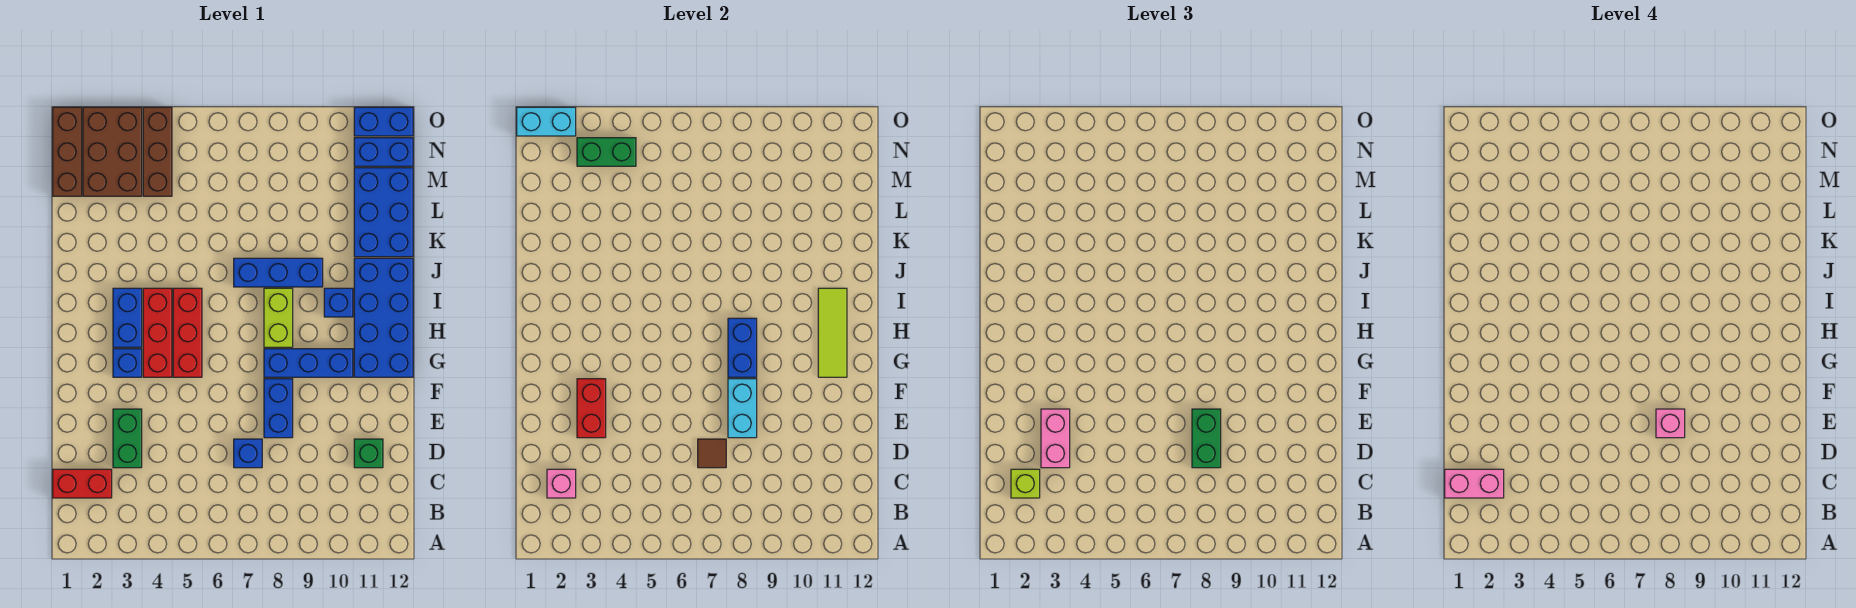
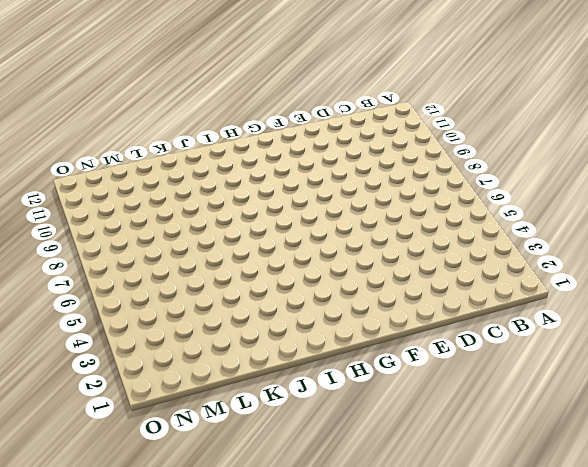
none -> red 1x2 brick [53,469,112,498]
none -> green 1x2 brick [113,409,142,468]
none -> blue 1x1 brick [234,439,262,468]
none -> green 1x1 brick [354,439,383,468]

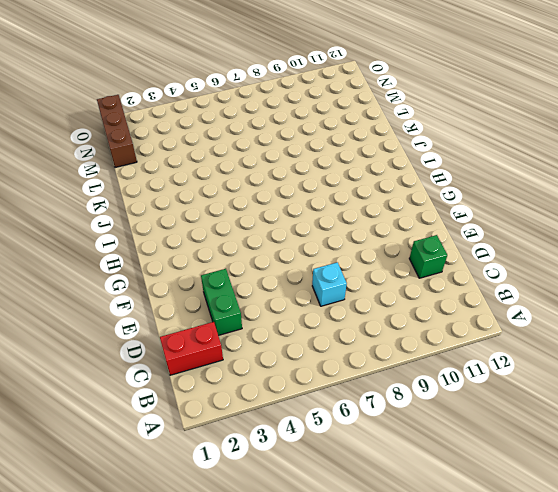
cyan 1x1 brick [312,262,347,306] -> blue 1x1 brick [234,439,262,468]
none -> blue 1x2 brick [264,379,293,438]
none -> blue 1x1 brick [113,349,142,377]
none -> red 1x3 brick [143,288,172,377]
none -> red 1x3 brick [173,288,202,377]

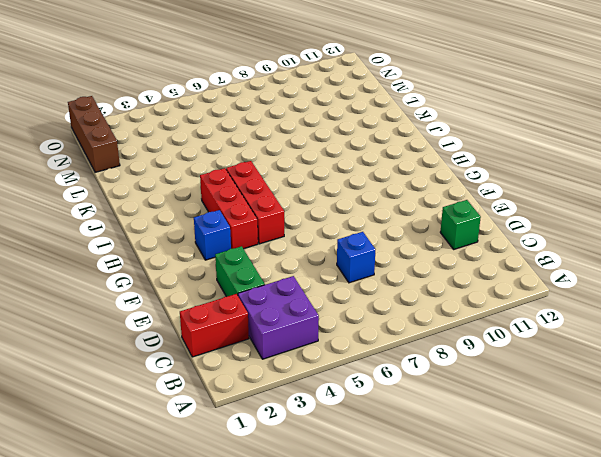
purple 2x2 brick [238,276,319,359] -> none
none -> blue 1x2 brick [264,379,293,438]
none -> blue 1x3 brick [264,349,353,377]
none -> blue 2x4 brick [354,258,413,377]
none -> blue 1x2 brick [113,288,142,347]

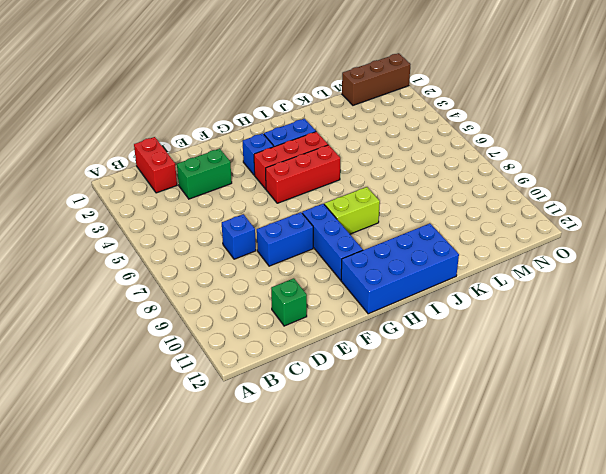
none -> blue 1x1 brick [324,288,353,317]
none -> blue 1x3 brick [234,258,323,287]
none -> blue 2x3 brick [354,168,413,257]
none -> brown 2x3 brick [83,107,142,196]

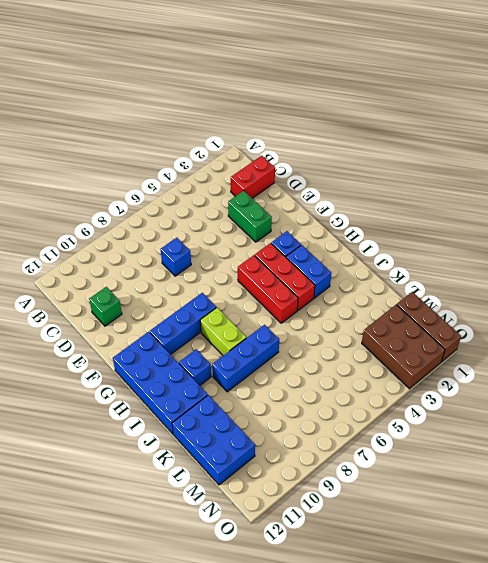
none -> blue 1x2 brick [264,379,293,438]
none -> brown 1x3 brick [143,107,172,196]
none -> blue 1x2 brick [354,138,413,166]
none -> blue 1x2 brick [354,107,413,136]

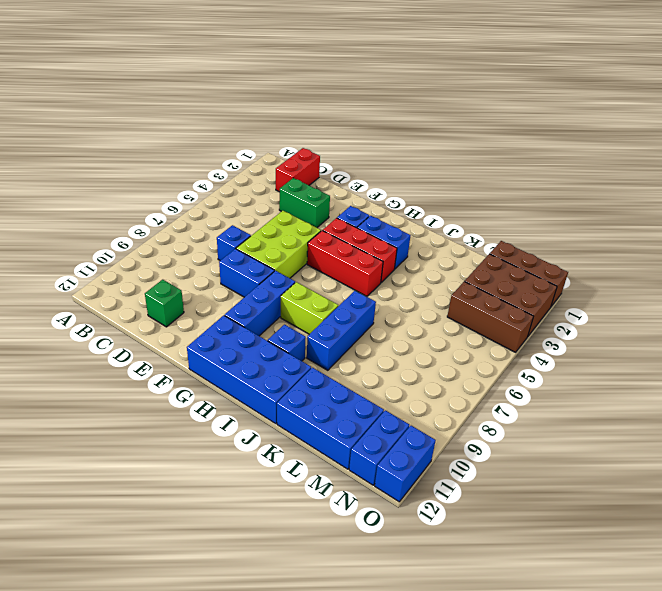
lime 2x3 brick [236,211,321,278] -> none
none -> pink 1x1 brick [547,469,576,498]
none -> brown 1x1 tile [698,439,726,468]
none -> red 1x2 brick [577,379,606,438]
none -> cyan 1x2 brick [728,379,757,438]

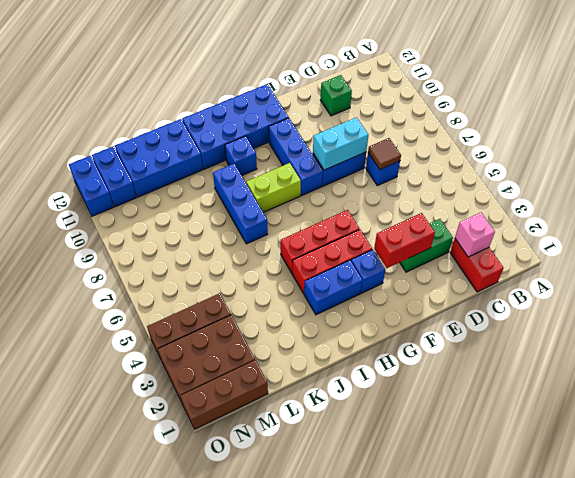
none -> blue 1x2 brick [728,318,757,377]
none -> lime 1x3 tile [818,288,847,377]
none -> green 1x2 brick [577,138,636,166]
none -> cyan 1x2 brick [517,107,576,136]

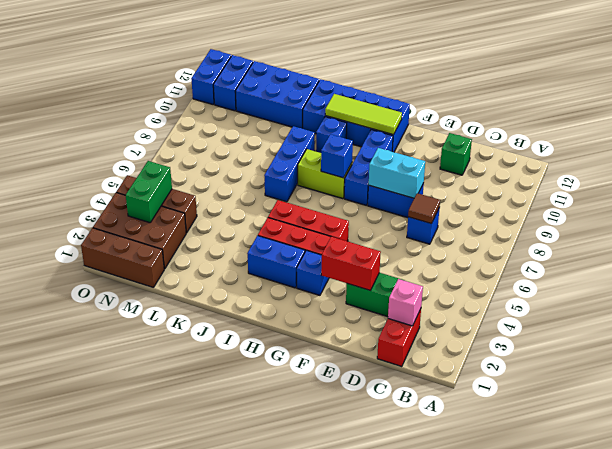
blue 1x1 brick [321,134,353,178] -> blue 1x2 brick [728,318,757,377]
none -> cyan 1x2 brick [517,107,576,136]
none -> lime 1x1 brick [1011,469,1040,498]
none -> pink 1x2 brick [1041,409,1070,468]
none -> green 1x2 brick [1192,409,1221,468]

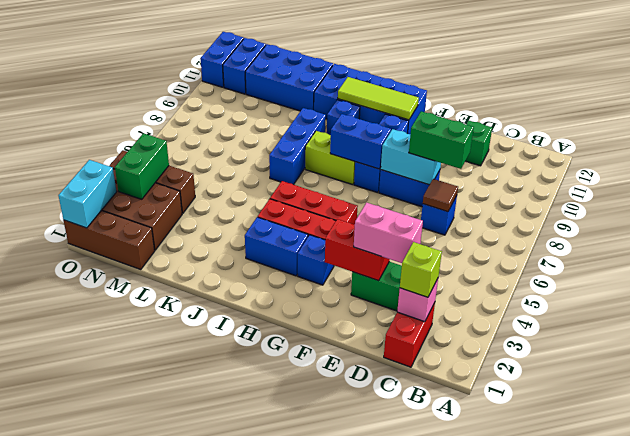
none -> pink 1x2 brick [1445,469,1504,498]
none -> pink 1x1 brick [1656,409,1685,438]

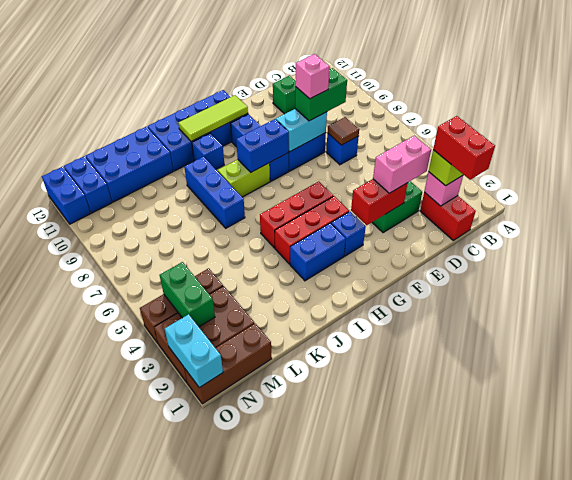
red 1x2 brick [433,116,495,180] -> pink 1x2 brick [1445,469,1504,498]

